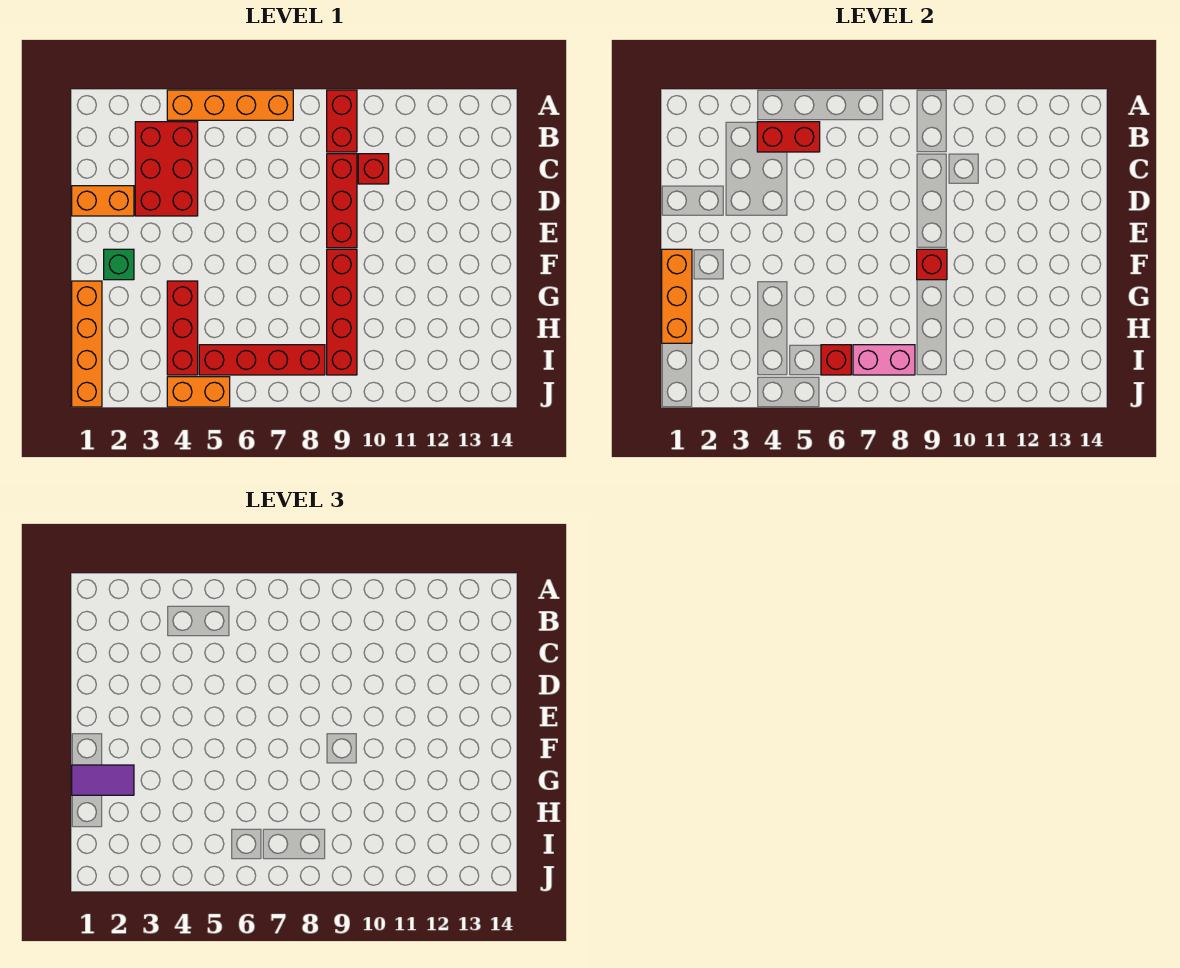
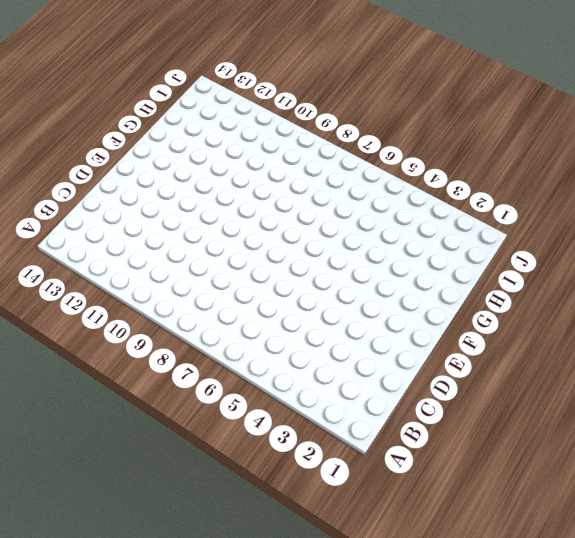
none -> orange 1x4 brick [167,90,293,120]
none -> red 1x2 brick [327,90,357,152]
none -> red 2x3 brick [135,122,198,216]

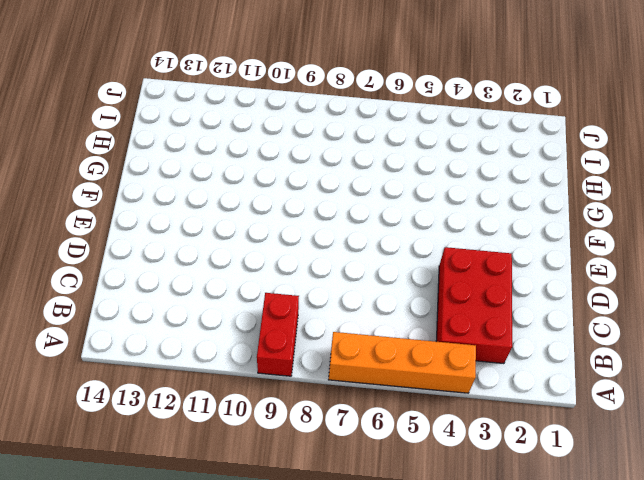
none -> red 1x3 brick [327,154,357,248]
none -> red 1x1 brick [358,154,389,184]
none -> orange 1x2 brick [72,186,134,216]

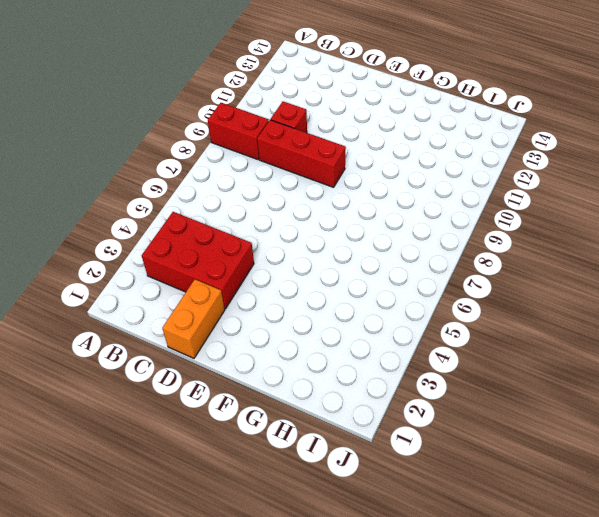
none -> orange 1x4 brick [167,90,293,120]
none -> green 1x1 brick [104,249,134,280]
none -> red 1x4 brick [327,249,357,375]

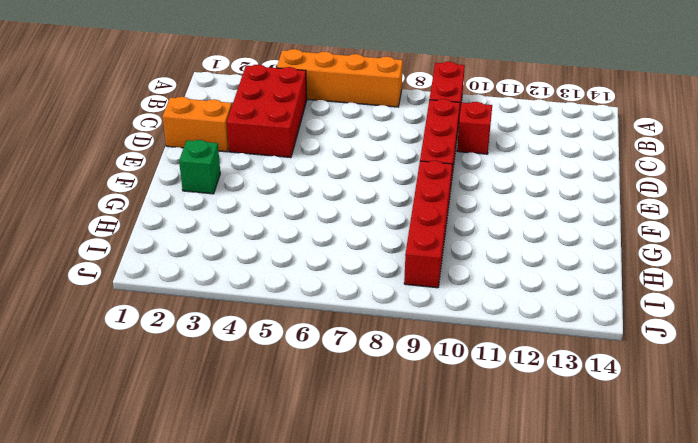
none -> orange 1x4 brick [72,281,102,407]
none -> red 1x3 brick [167,281,198,375]
none -> red 1x4 brick [199,345,325,375]

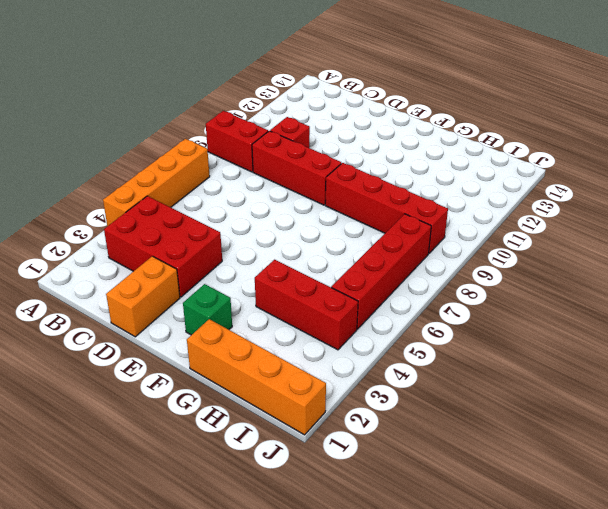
none -> orange 1x2 brick [167,377,230,407]
none -> red 1x2 brick [757,122,820,152]
none -> orange 1x3 brick [662,249,692,343]

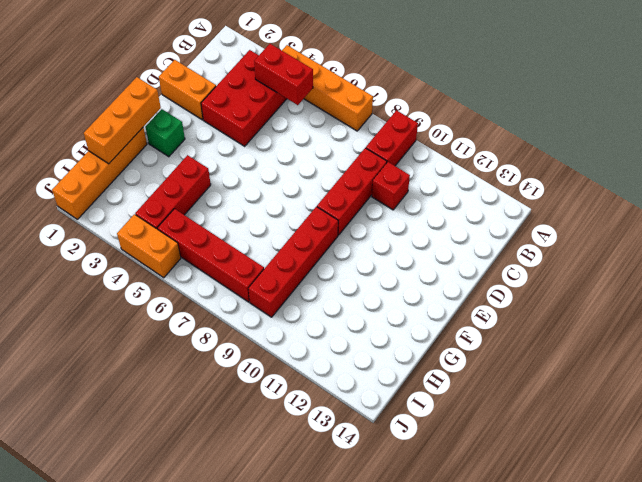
none -> red 1x1 brick [917,249,947,280]
none -> red 1x1 brick [821,345,851,375]
none -> pink 1x2 brick [853,345,915,375]

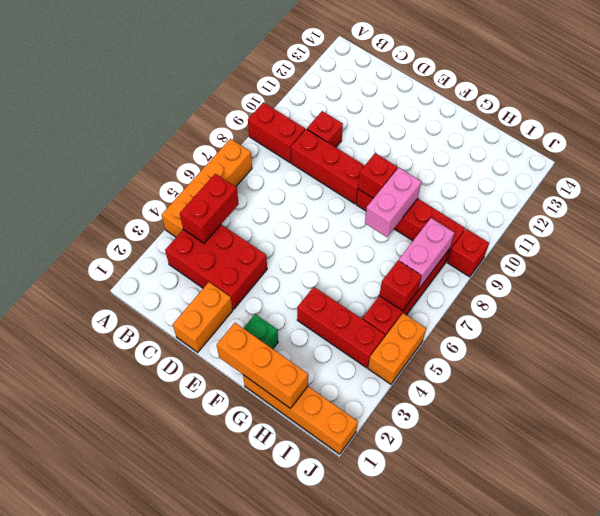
pink 1x2 brick [365,168,421,237] -> none
red 1x1 brick [447,229,489,277] -> none
none -> purple 1x2 tile [72,765,134,795]

